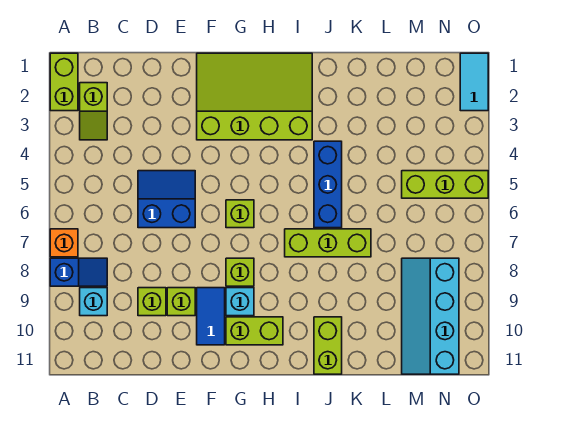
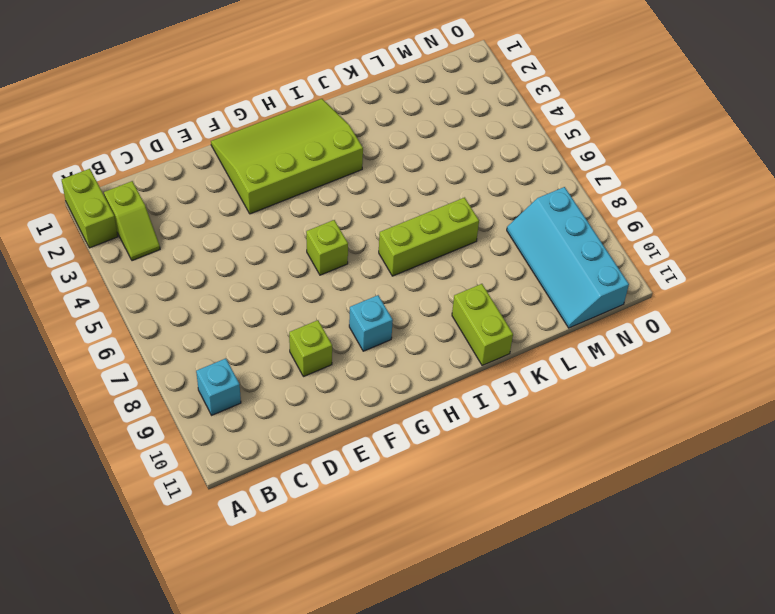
none -> orange 1x1 brick [50,229,78,257]
none -> blue 1x2 slope [50,258,107,286]
none -> blue 2x2 slope [138,171,195,228]

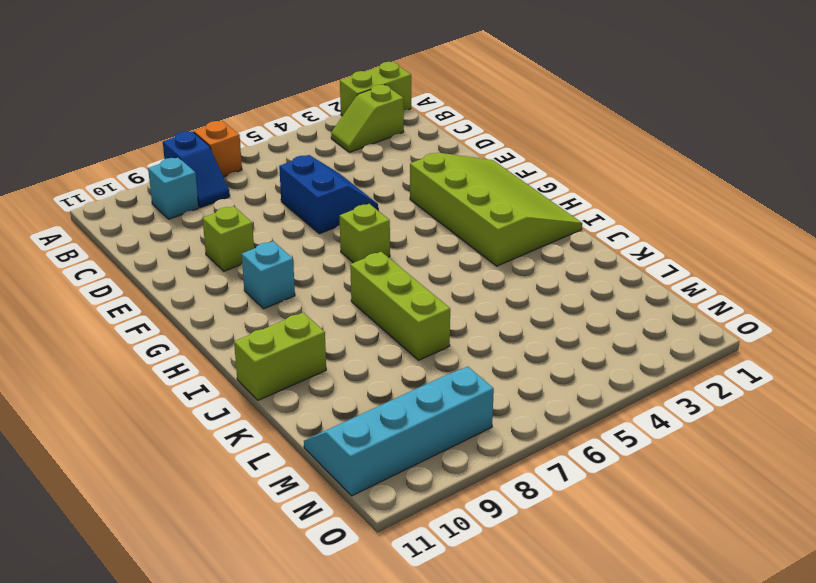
none -> lime 1x1 brick [138,288,166,316]
none -> blue 1x2 tile [197,288,225,345]
none -> lime 1x1 brick [226,258,254,286]

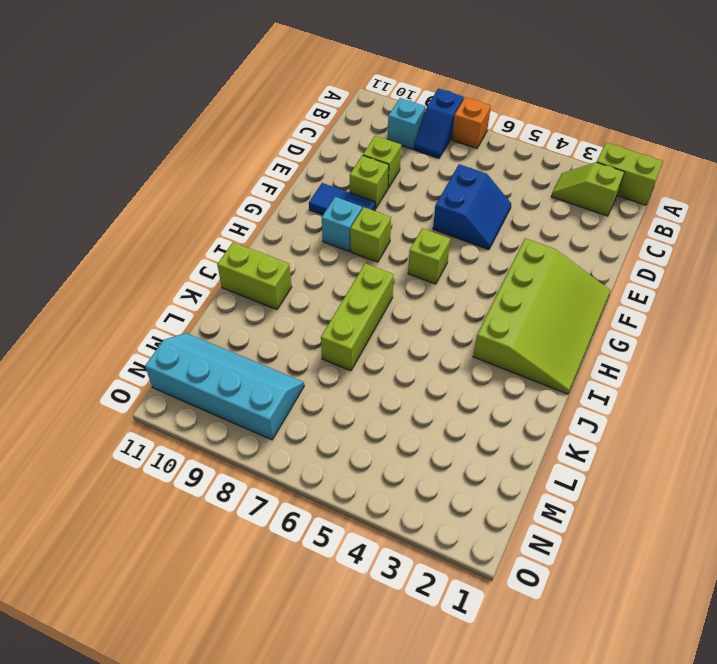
none -> lime 1x2 brick [226,317,283,345]
none -> blue 1x3 brick [314,141,342,228]
none -> lime 1x3 brick [402,171,488,198]

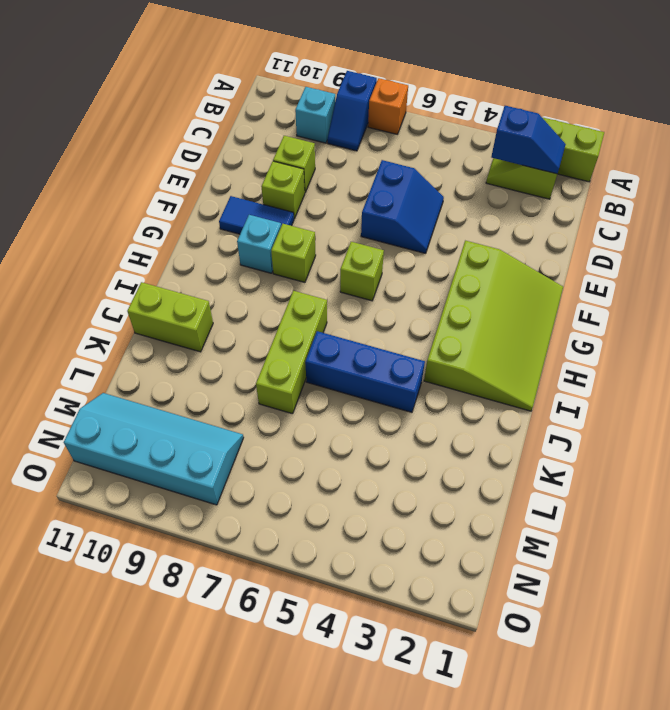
blue 1x2 slope [491,106,566,174] -> none
none -> lime 1x2 brick [226,317,283,345]
none -> lime 1x3 brick [402,171,488,198]
none -> cyan 1x2 tile [460,53,488,111]

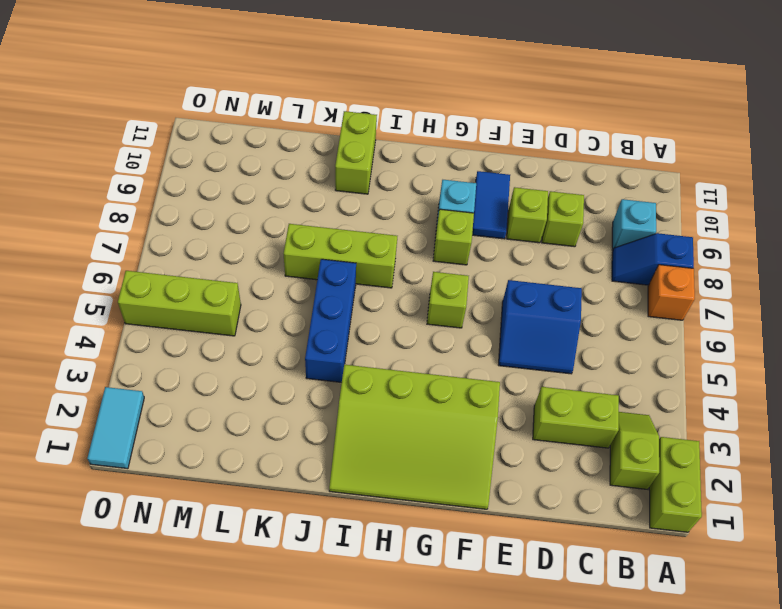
lime 1x2 brick [533,387,619,448] -> lime 1x2 brick moved to [226,317,283,345]
none -> cyan 2x4 slope [402,258,459,374]

